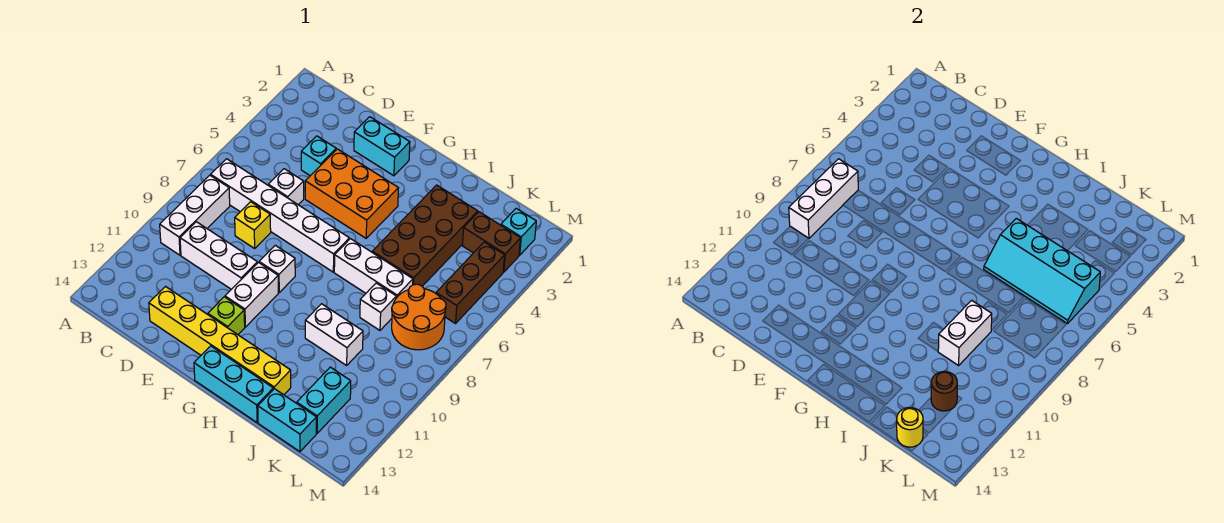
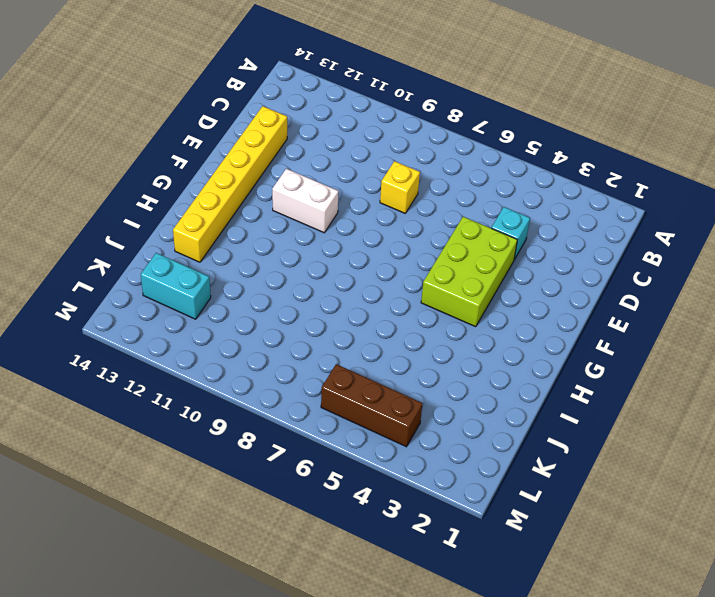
lime 2x3 brick [421,217,517,327] -> orange 2x3 brick [305,149,398,238]
none -> white 1x6 brick [211,159,349,272]
none -> white 1x3 brick [160,175,230,255]
none -> white 1x3 brick [180,222,257,289]

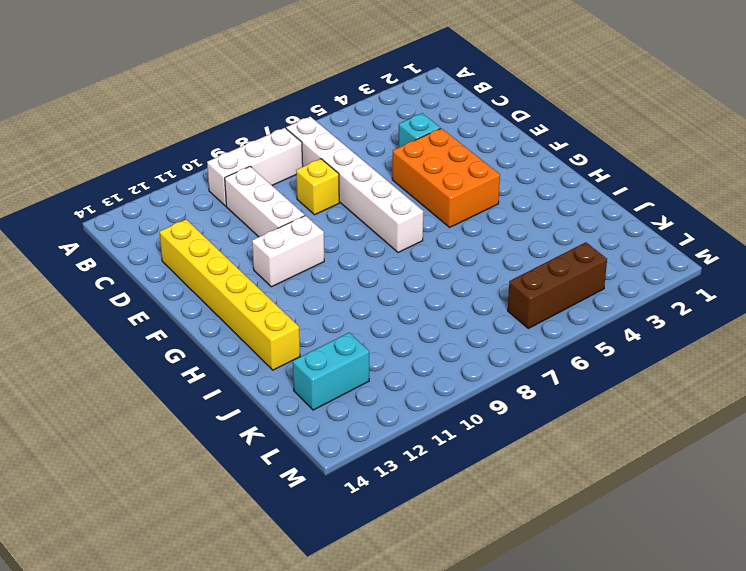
none -> white 1x1 brick [268,169,304,205]
none -> cyan 1x2 brick [354,117,410,176]
none -> white 1x1 brick [259,245,295,292]

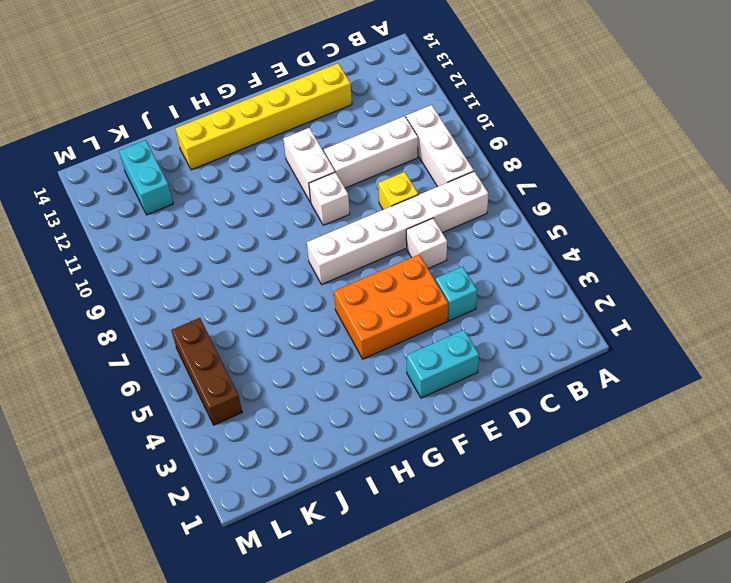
none -> lime 1x1 brick [208,297,245,335]
none -> cyan 1x3 brick [194,346,273,423]
none -> white 1x3 brick [334,239,413,298]

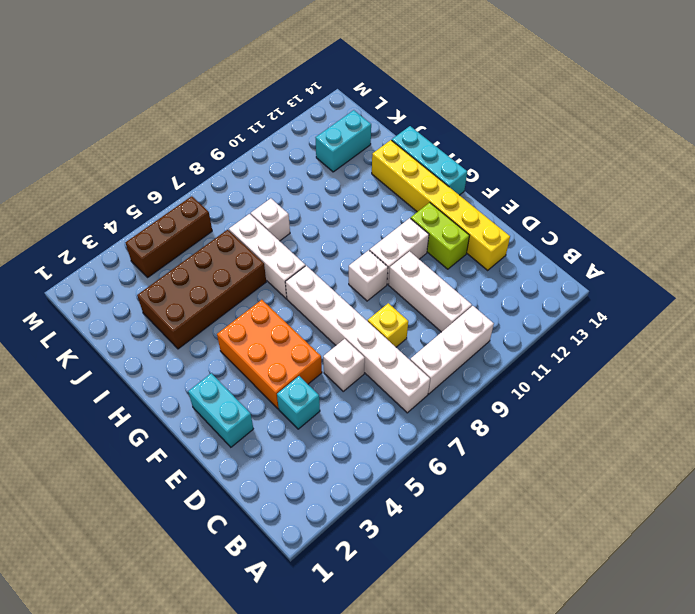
lime 1x2 brick [411,203,470,269] -> lime 1x1 brick [208,297,245,335]
none -> white 1x2 brick [305,304,363,365]
none -> cyan 1x2 brick [258,389,316,452]
none -> brown 1x2 brick [462,212,521,272]

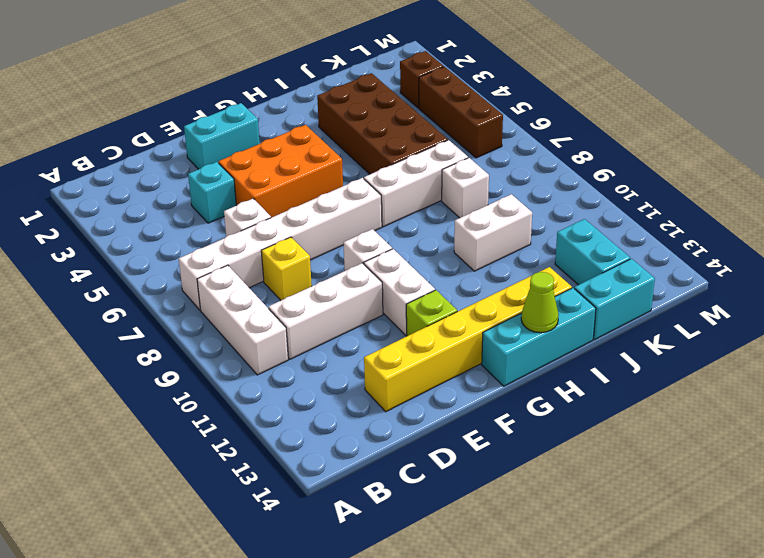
lime 1x1 cone [521,272,559,333] -> none
brown 1x1 brick [400,51,444,108] -> brown 1x2 brick [462,212,521,272]
none -> orange 2x2 round brick [392,284,446,350]
none -> cyan 1x1 brick [501,208,536,255]
none -> white 1x3 brick [789,159,858,238]

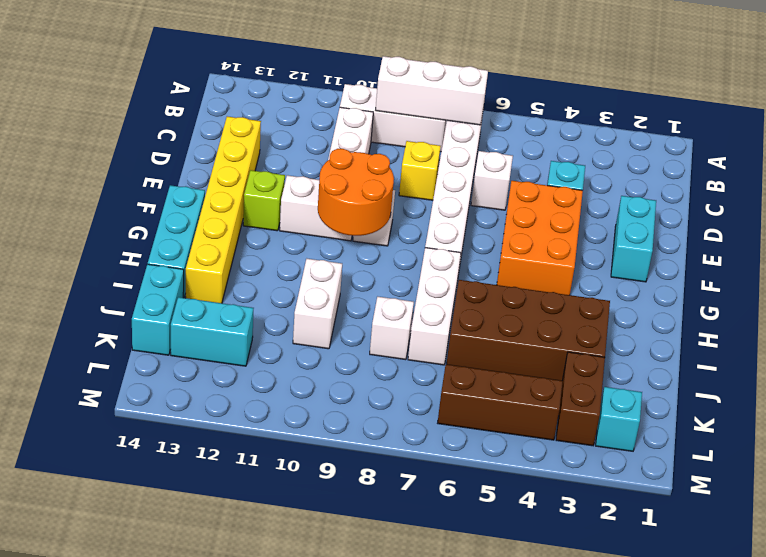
orange 2x2 round brick [318,149,394,236] -> orange 2x2 round brick moved to [392,284,446,350]
none -> cyan 2x4 slope [984,218,1100,324]
none -> white 1x2 brick [938,300,992,365]
none -> brown 1x1 round brick [931,372,957,411]

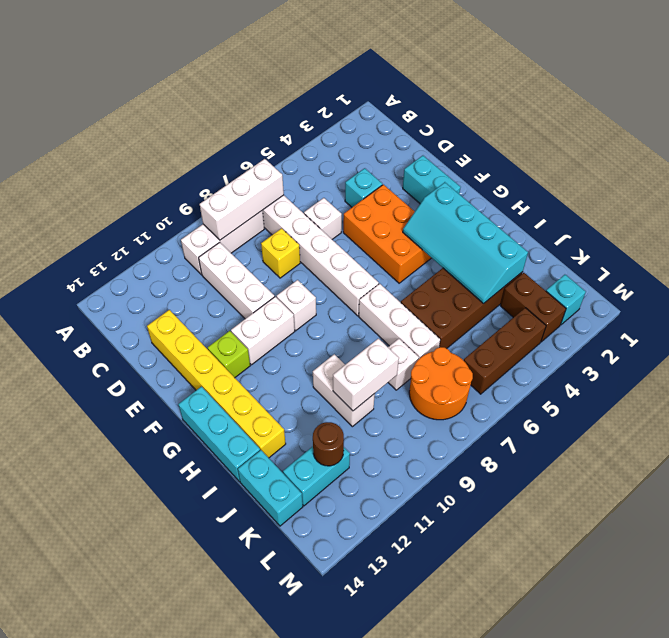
cyan 2x4 slope [403,182,528,304] -> cyan 2x4 slope moved to [984,218,1100,324]
none -> yellow 1x1 round brick [897,408,923,447]

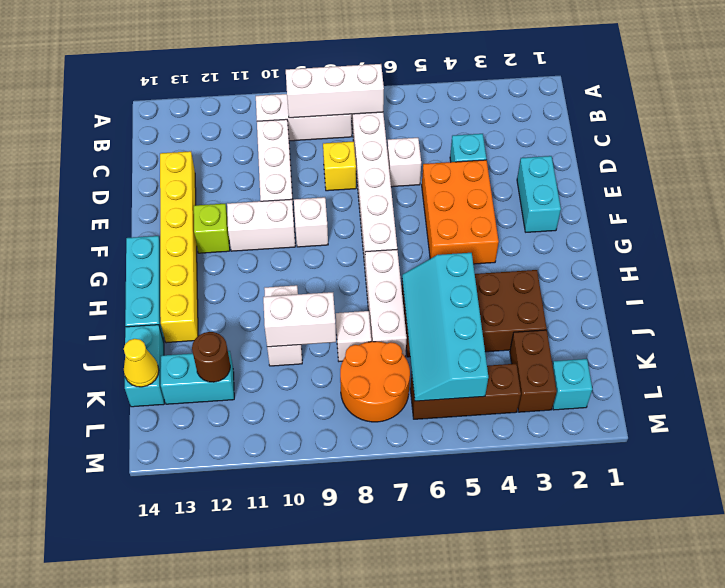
yellow 1x1 cone [124,339,159,387] -> yellow 1x1 round brick [897,408,923,447]

